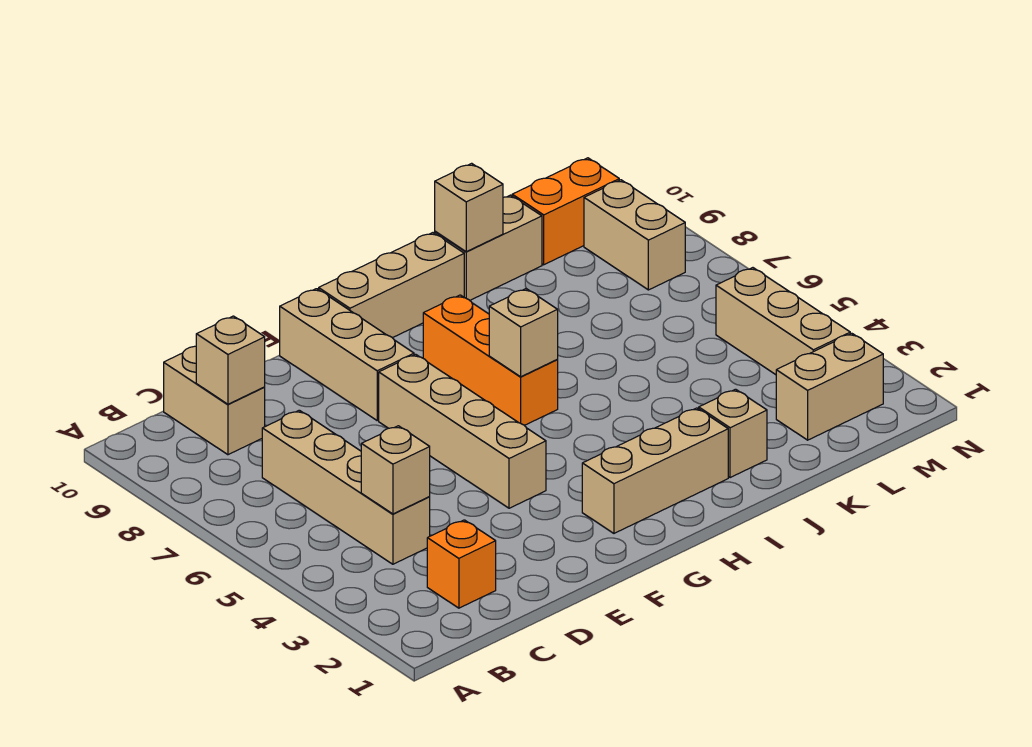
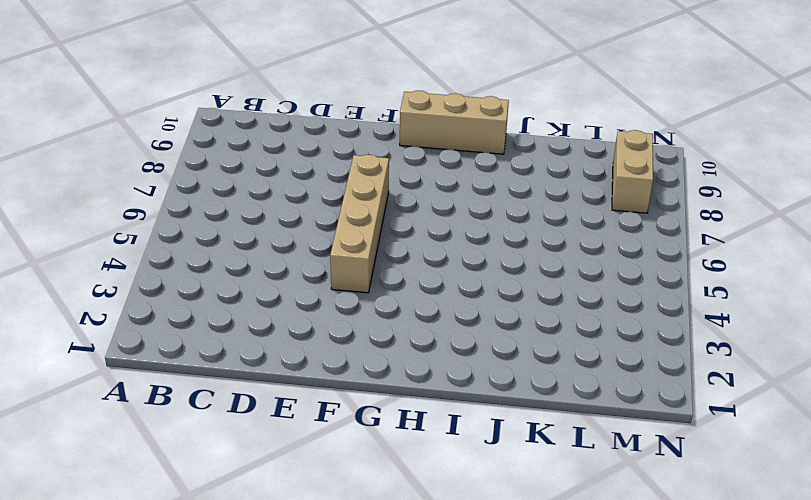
none -> orange 1x1 brick [427,520,496,608]
none -> tan 1x4 brick [262,410,430,564]
none -> tan 1x2 brick [164,346,265,455]

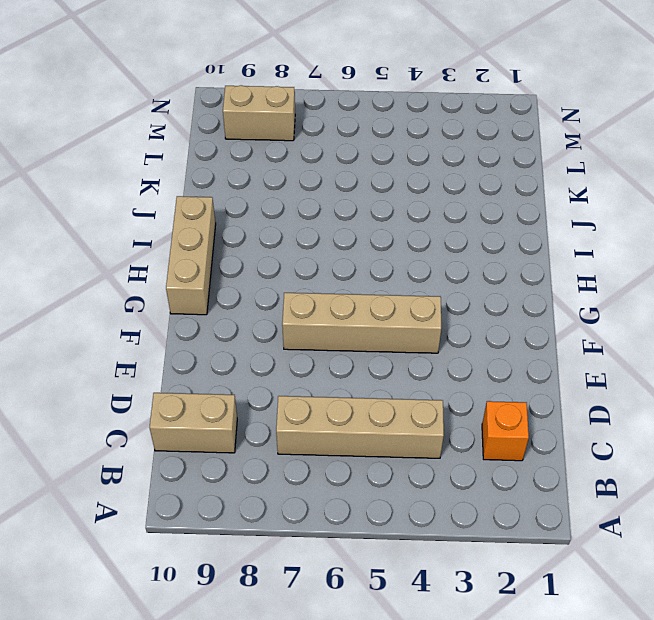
none -> tan 1x3 brick [280,289,414,420]
none -> tan 1x3 brick [582,408,728,533]
none -> orange 1x3 brick [423,295,558,425]

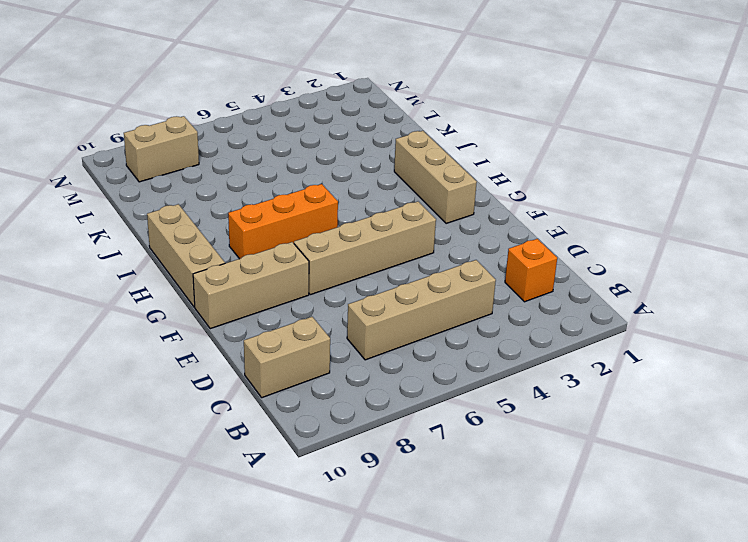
none -> tan 1x1 brick [699,389,767,478]
none -> tan 1x2 brick [435,195,542,300]
none -> tan 1x2 brick [776,333,883,440]

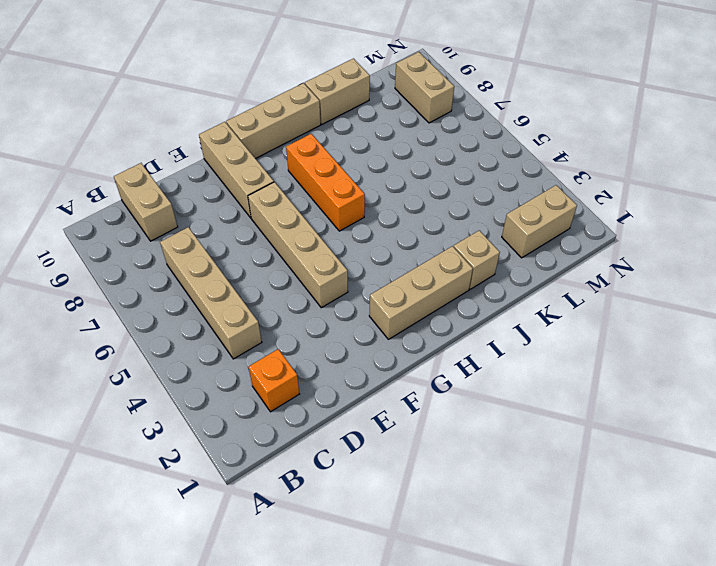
none -> orange 1x2 brick [512,158,619,265]
none -> tan 1x3 brick [716,268,850,375]
none -> tan 1x1 brick [361,426,430,514]

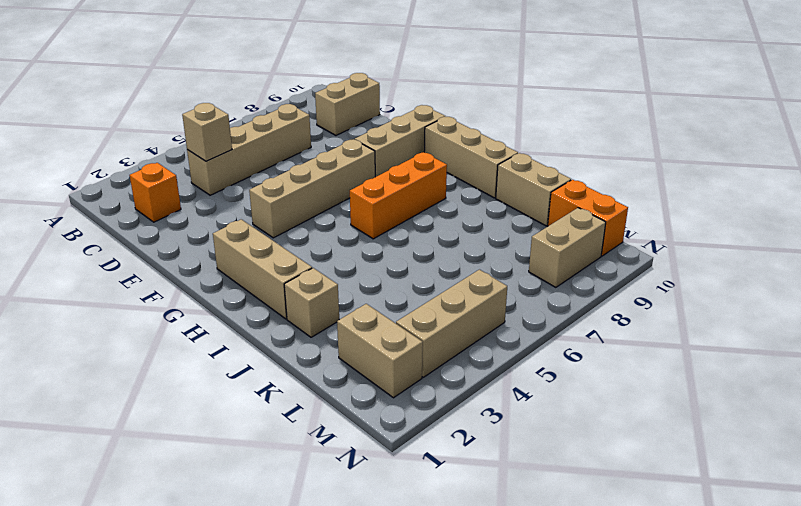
none -> tan 1x1 brick [196,316,265,404]
none -> tan 1x1 brick [489,289,558,377]
none -> tan 1x1 brick [435,163,503,252]

